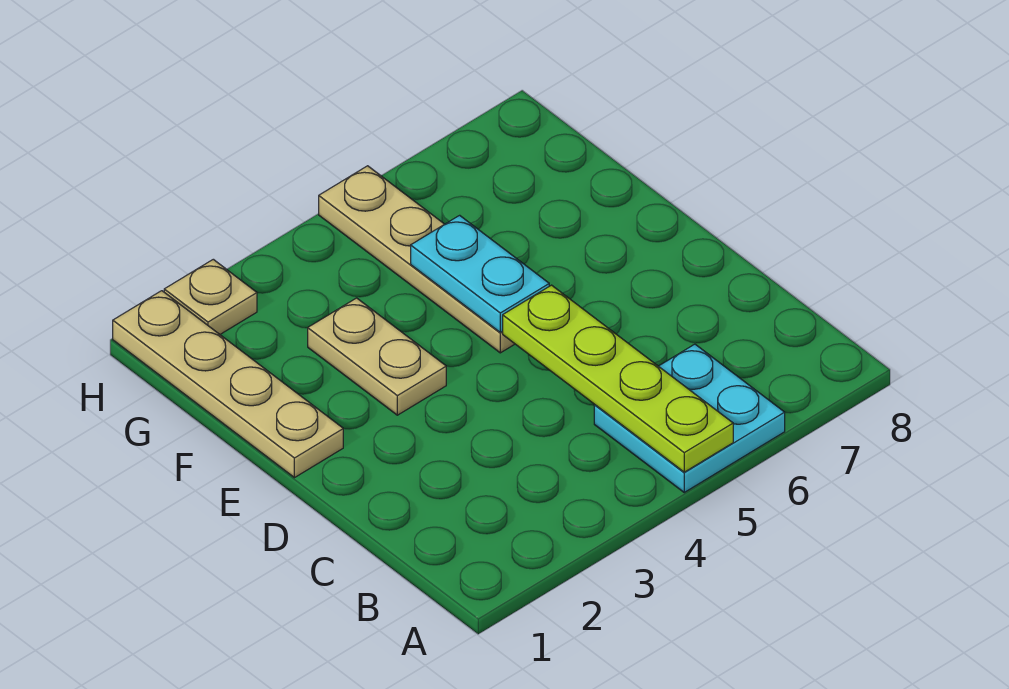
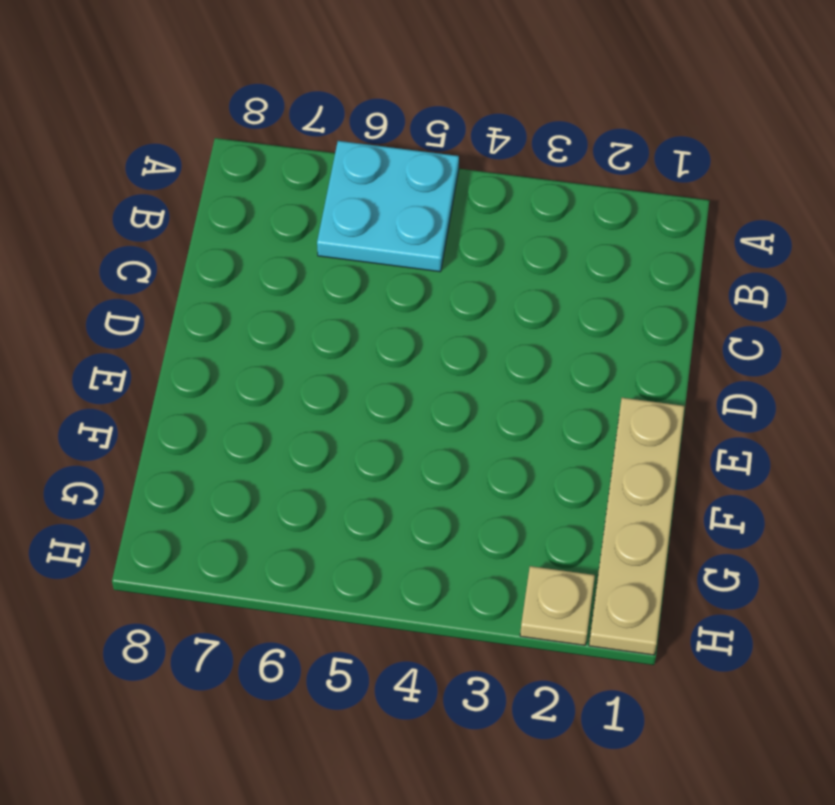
none -> tan 1x2 plate [308,298,446,415]
none -> tan 1x4 plate [319,166,514,353]

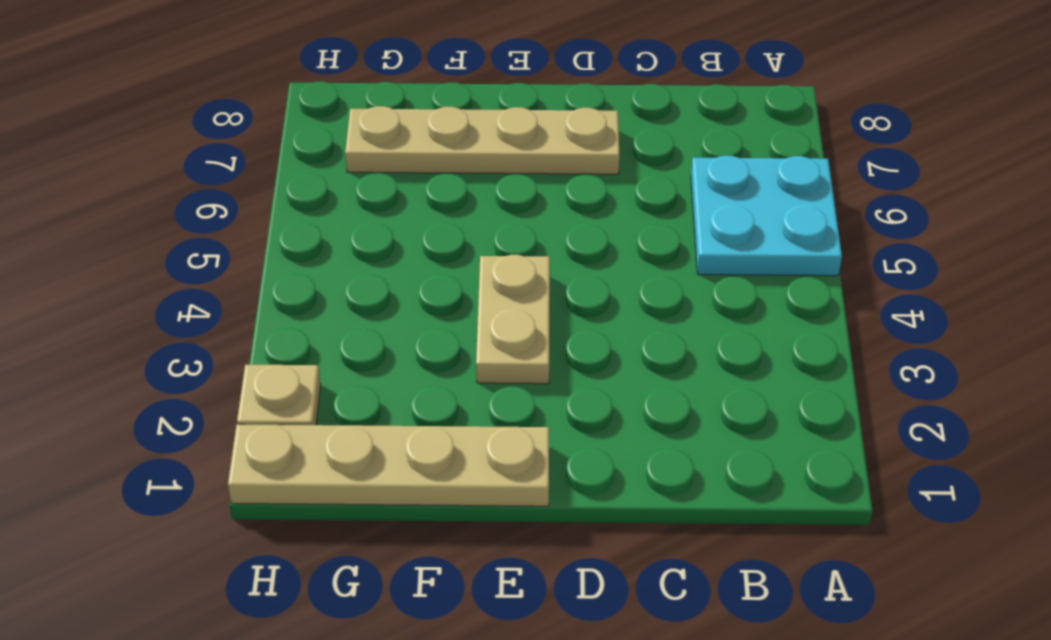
tan 1x4 plate [345,106,619,174] -> tan 1x4 plate moved to [319,166,514,353]
tan 1x2 plate [476,255,550,384] -> tan 1x2 plate turned to [308,298,446,415]
none -> lime 1x4 plate [503,285,733,472]
none -> cyan 1x2 plate [411,215,549,332]

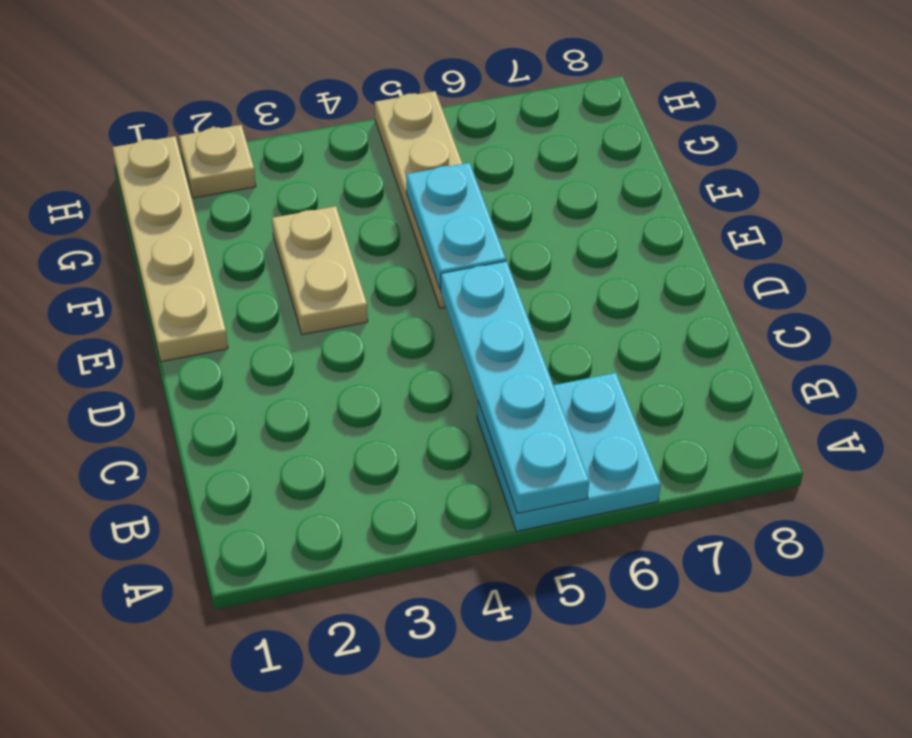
cyan 1x4 plate [441,261,589,513] -> lime 1x4 plate [503,285,733,472]

